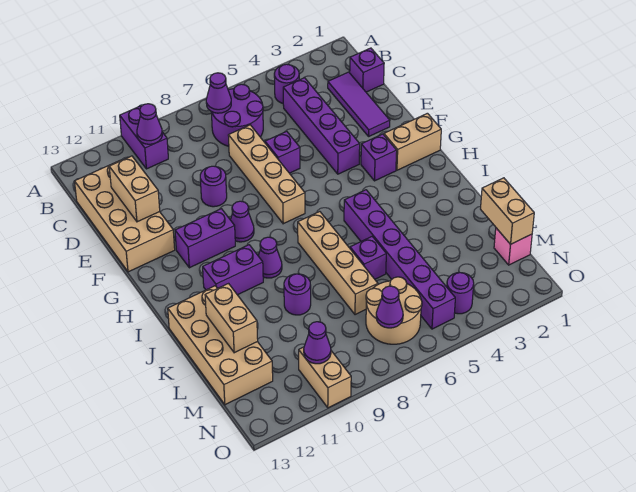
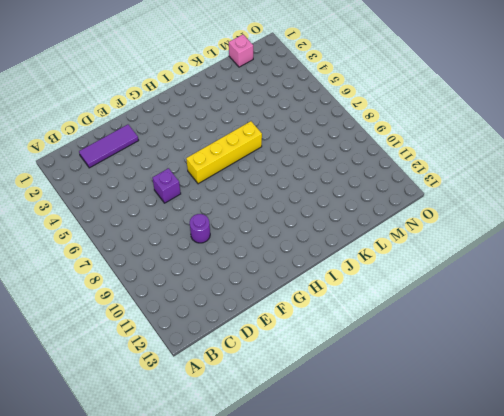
yellow 1x4 brick [186,121,262,184] -> none
none -> purple 1x2 brick [120,106,168,169]
none -> purple 1x1 round brick [274,64,299,103]
none -> purple 2x2 round brick [211,84,263,146]
none -> purple 1x1 brick [350,48,384,92]

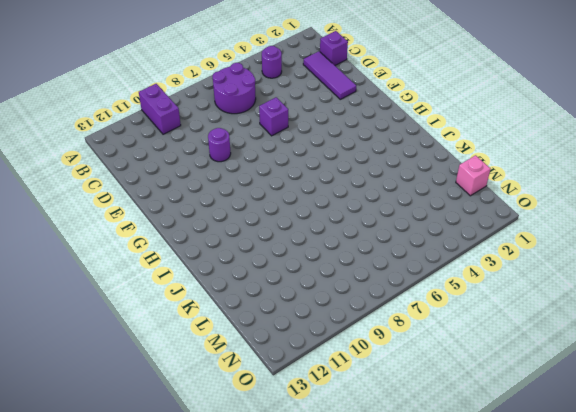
none -> purple 1x4 brick [283,78,360,174]
none -> tan 2x4 brick [75,160,175,272]
none -> tan 1x4 brick [228,125,305,224]
none -> tan 1x2 brick [384,113,441,170]

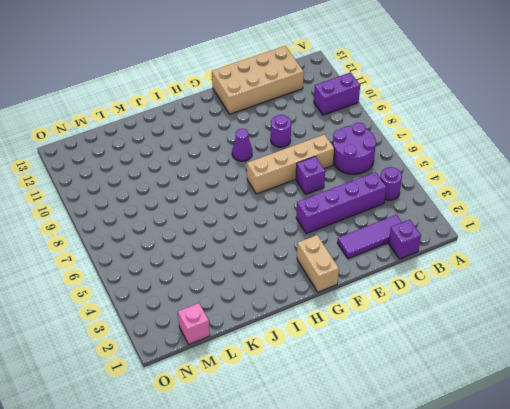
none -> purple 1x1 brick [361,134,397,181]
none -> purple 1x2 brick [175,209,235,268]
none -> purple 1x6 brick [344,190,455,329]
none -> tan 1x4 brick [298,212,378,315]

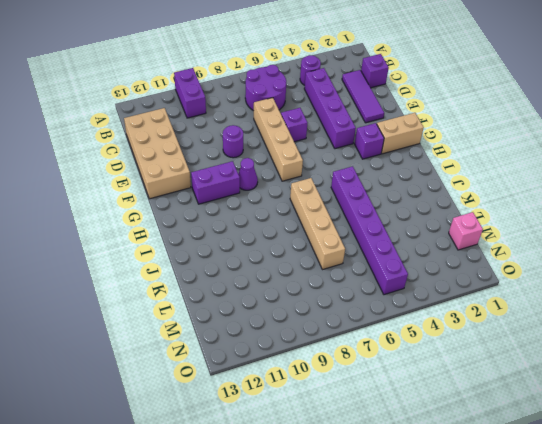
none -> purple 1x1 cone [258,237,282,278]
none -> purple 1x2 brick [203,245,263,295]
none -> tan 2x4 brick [168,286,273,405]
none -> purple 1x1 brick [350,237,386,279]

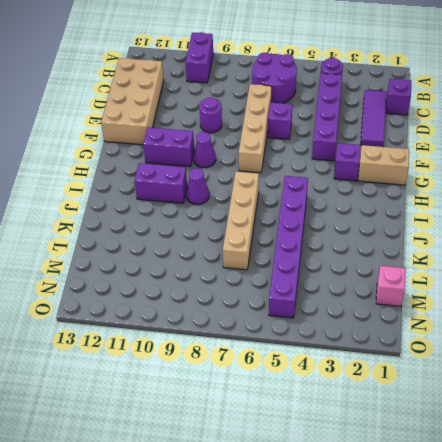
none -> tan 2x4 brick [168,286,273,405]
none -> purple 1x1 brick [350,237,386,279]
none -> purple 1x1 round brick [284,274,311,315]
none -> tan 2x2 round brick [366,277,422,344]

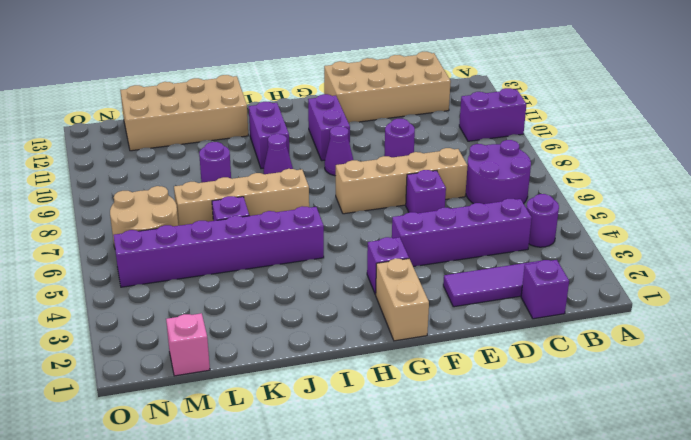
none -> purple 1x1 round brick [447,273,474,314]
none -> tan 1x2 brick [299,347,351,408]
none -> purple 1x1 cone [206,73,231,113]
none -> purple 1x1 cone [137,104,162,144]

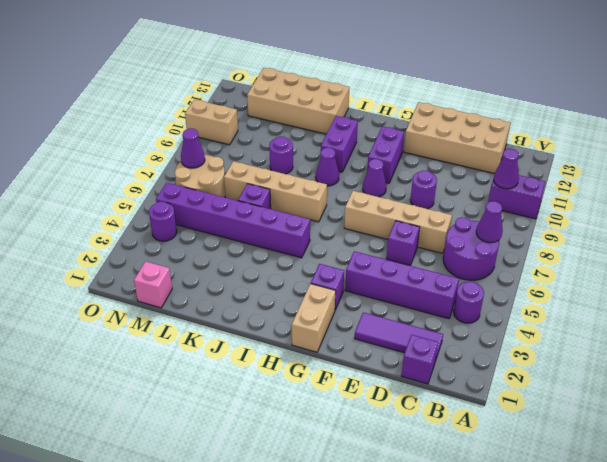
none -> tan 1x2 brick [109,156,160,222]
none -> tan 1x2 brick [205,284,258,353]
none -> tan 1x2 brick [481,178,534,244]
none -> purple 1x1 cone [304,322,331,364]

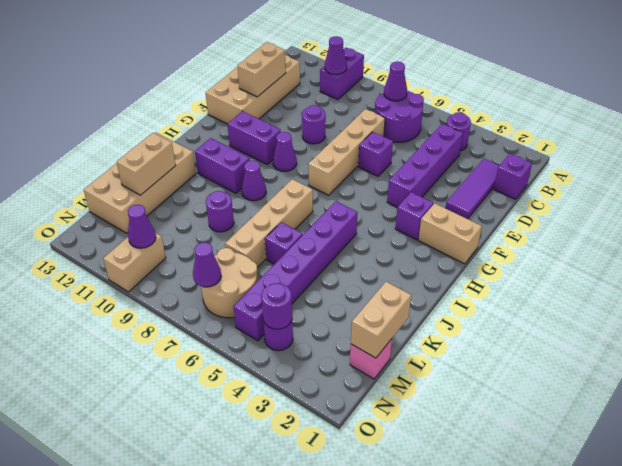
purple 1x1 round brick [261,283,292,329] -> none

